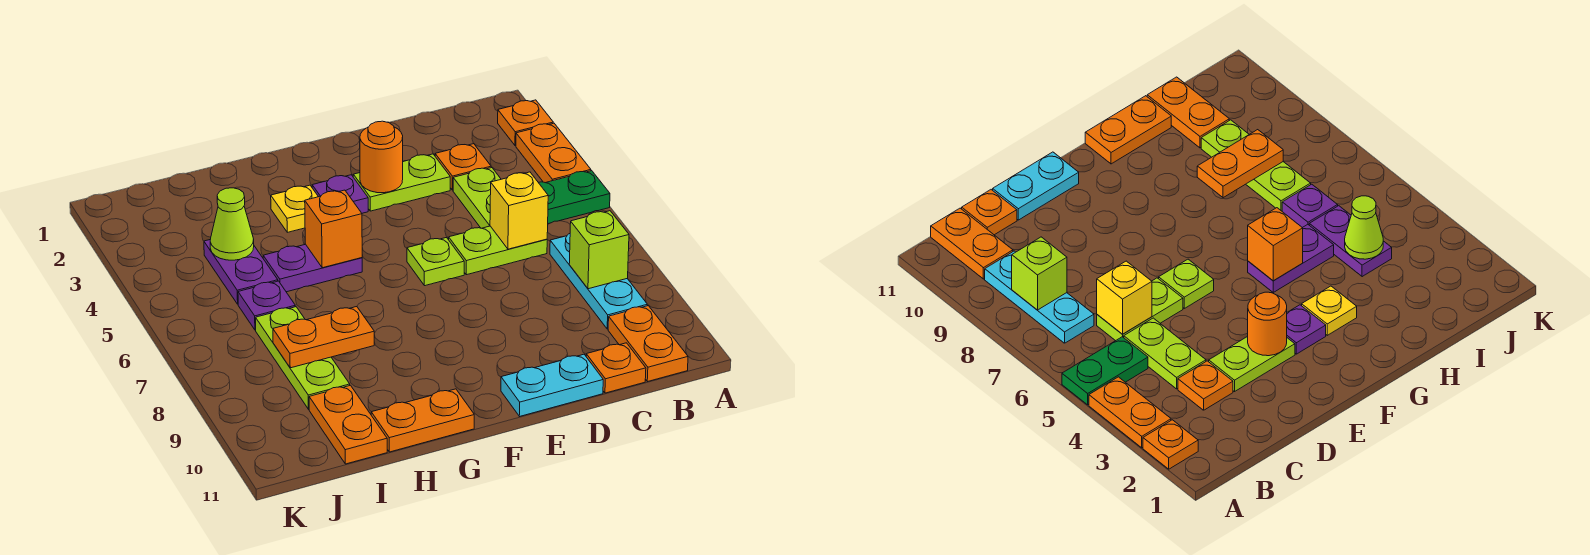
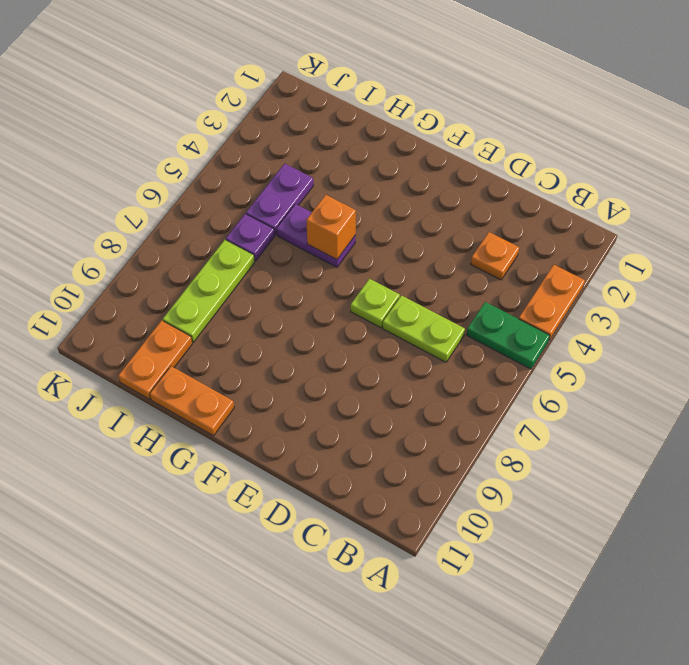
none -> orange 1x1 plate [498,100,553,146]
none -> cyan 1x3 plate [550,234,647,329]
none -> orange 1x2 plate [608,306,688,382]

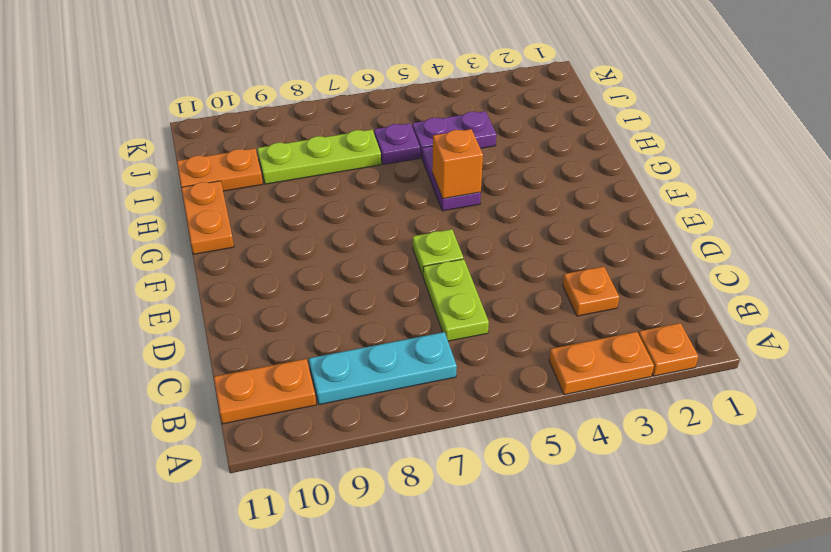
none -> green 1x2 plate [538,171,610,224]
none -> lime 1x2 plate [453,168,501,228]
none -> orange 1x1 plate [586,343,646,393]

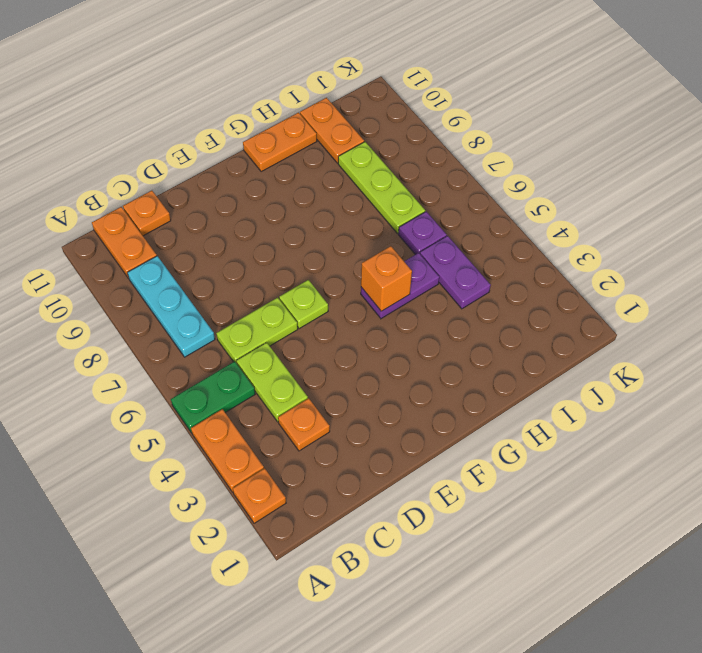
none -> lime 1x2 plate [353,154,450,211]
none -> cyan 1x2 plate [501,354,603,417]
none -> purple 1x1 plate [312,175,368,213]

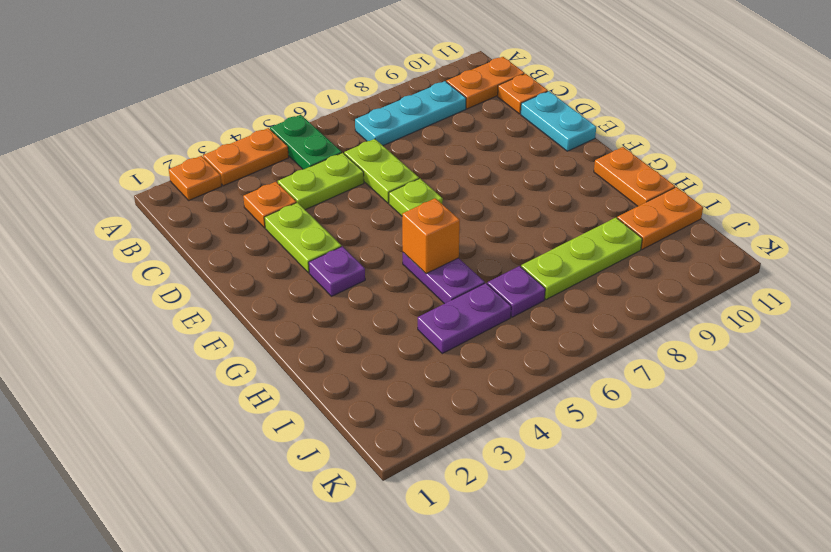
none -> yellow 1x1 plate [271,185,318,232]
none -> lime 1x1 brick [569,211,629,289]
none -> yellow 1x1 brick [490,172,548,249]

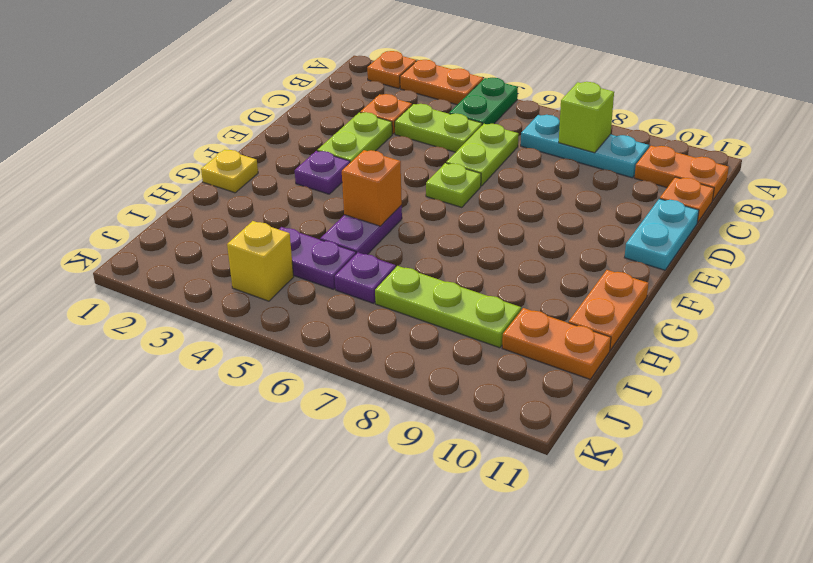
yellow 1x1 plate [201,150,258,193] -> yellow 1x1 plate moved to [271,185,318,232]
yellow 1x1 brick [227,221,294,301] -> yellow 1x1 brick moved to [490,172,548,249]
none -> orange 1x1 round brick [360,121,403,193]
none -> orange 1x2 plate [273,307,374,368]
none -> lime 1x1 cone [210,188,254,260]

